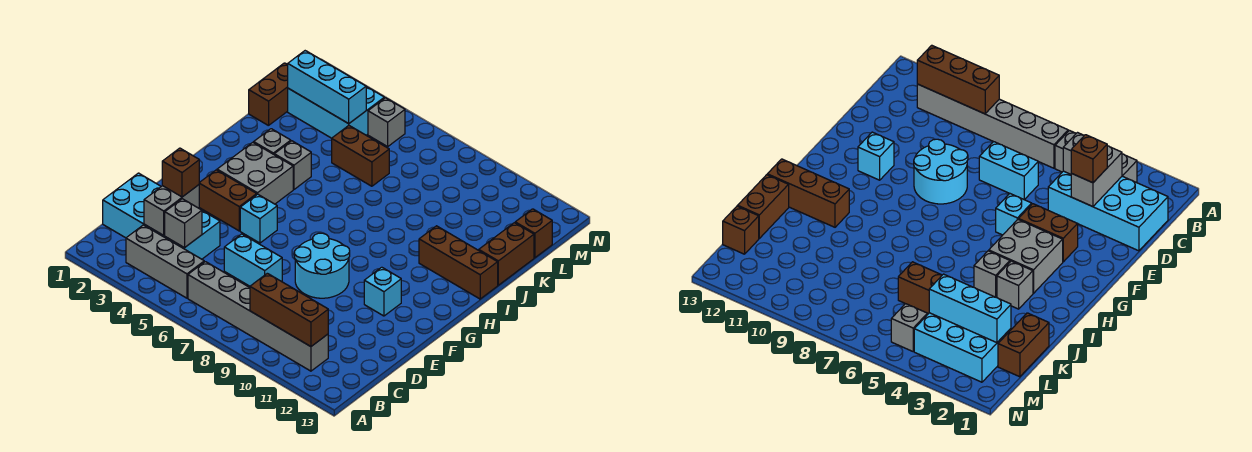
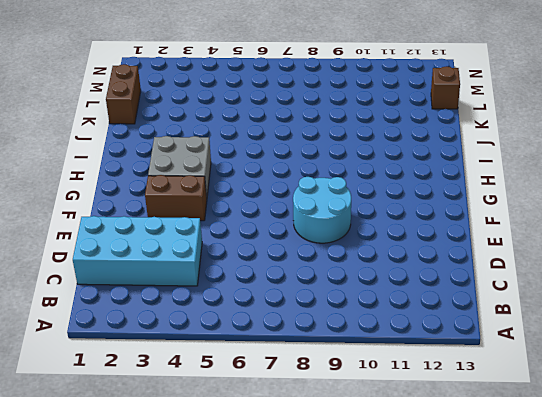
none -> grey 1x3 brick [126,225,204,298]
none -> grey 1x6 brick [188,262,328,371]
none -> cyan 1x2 brick [224,234,282,286]

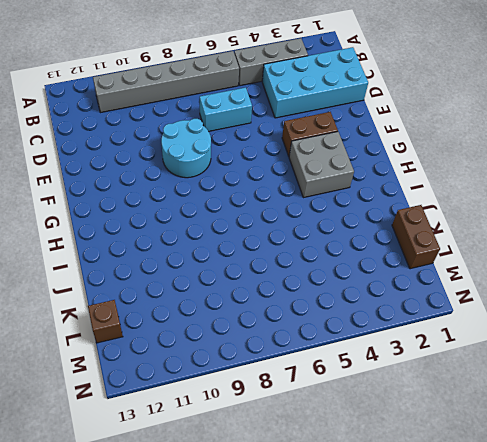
none -> cyan 1x1 brick [240,194,277,243]
none -> cyan 1x1 brick [364,267,401,316]
none -> grey 1x1 brick [254,129,291,154]

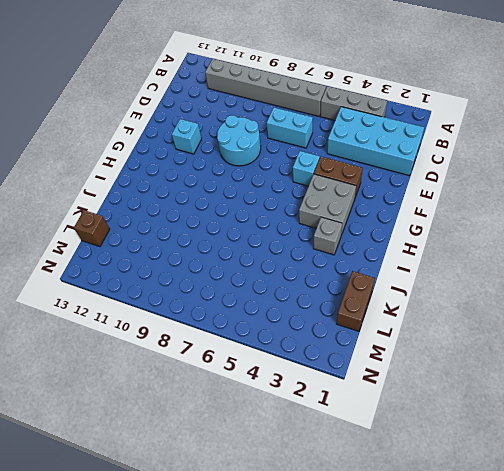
none -> grey 1x1 brick [274,141,311,189]
none -> brown 1x3 brick [419,226,498,299]
none -> brown 1x2 brick [479,223,534,285]

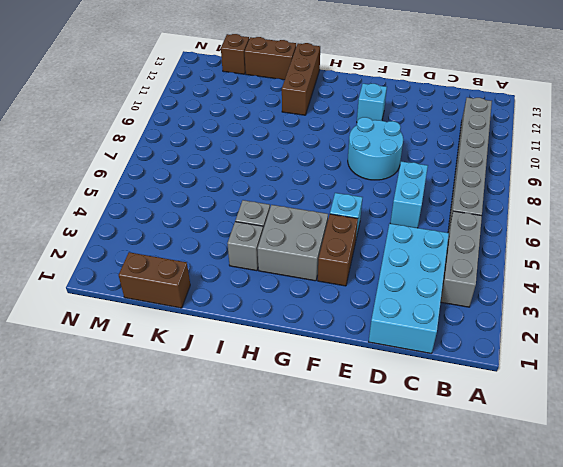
none -> brown 1x2 brick [332,126,389,186]
none -> cyan 2x3 brick [288,87,384,138]
none -> grey 1x1 brick [368,98,405,146]

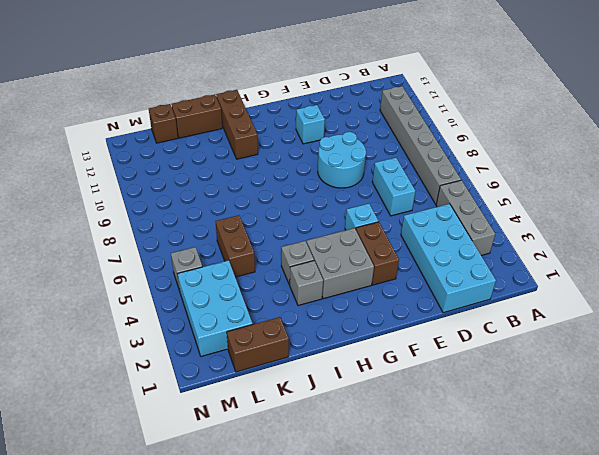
none -> brown 1x3 brick [250,273,328,347]
none -> grey 1x2 brick [144,185,199,235]
none -> grey 1x1 brick [165,199,202,248]

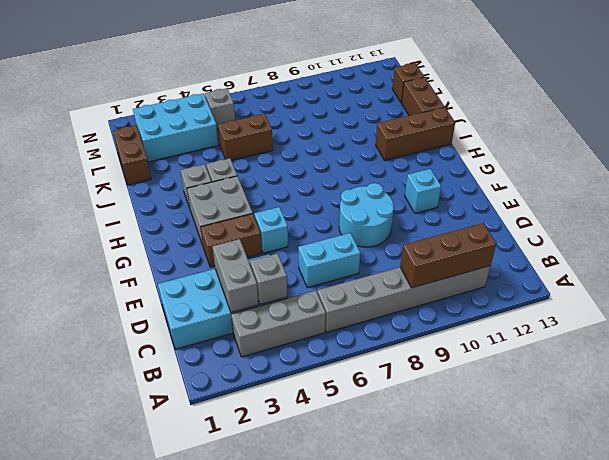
none -> cyan 1x3 brick [288,51,366,124]
none -> brown 1x1 brick [162,148,199,197]

